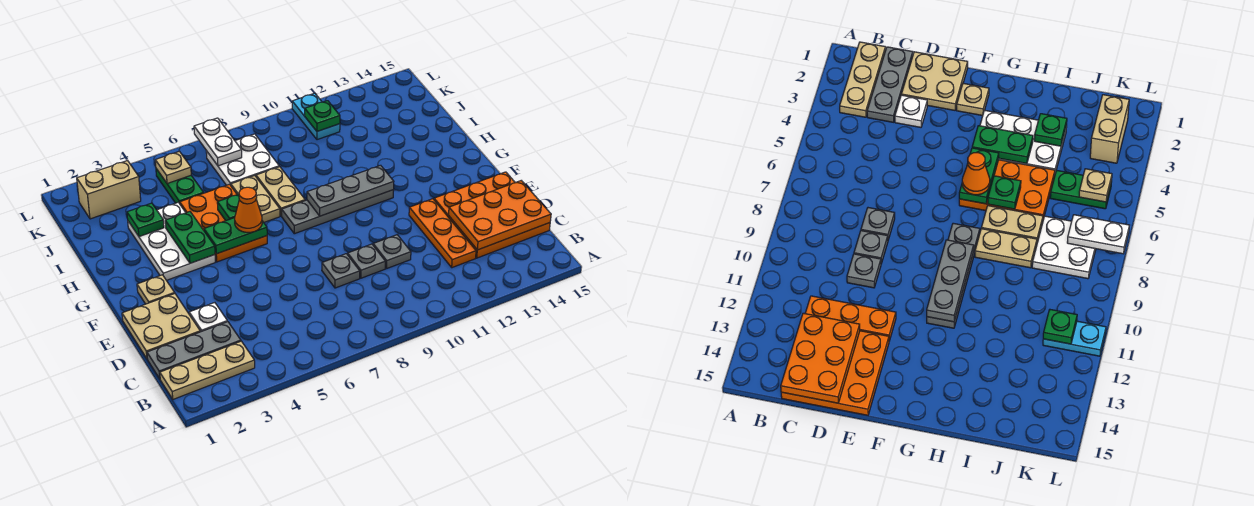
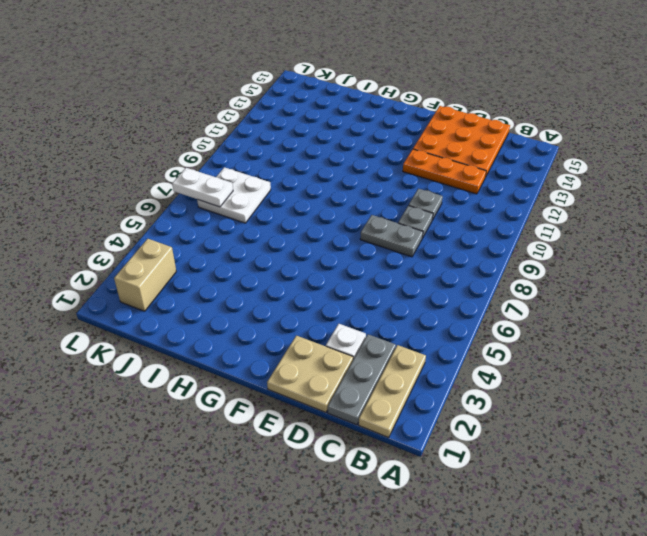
grey 1x2 plate [360,215,423,257] -> grey 1x1 plate [322,254,360,288]
none -> tan 1x1 plate [137,275,175,304]
none -> white 2x3 plate [128,202,215,280]
none -> orange 2x3 plate [179,184,267,262]

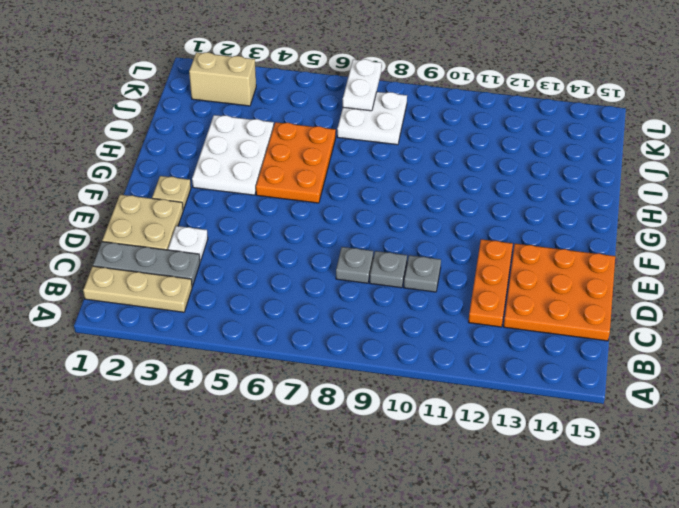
none -> grey 1x4 plate [282,190,394,234]
none -> tan 1x2 plate [231,176,280,222]
none -> tan 1x2 plate [256,167,305,216]

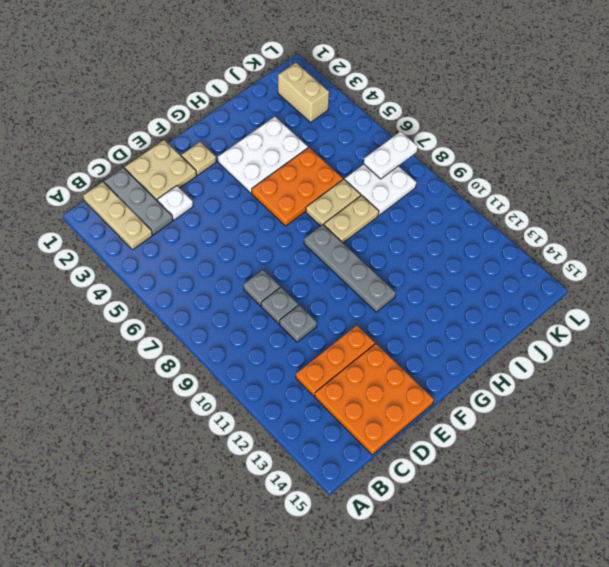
none -> green 1x2 plate [156,169,203,203]
none -> cyan 1x2 plate [292,93,340,140]
none -> orange 2x3 plate [449,181,551,250]

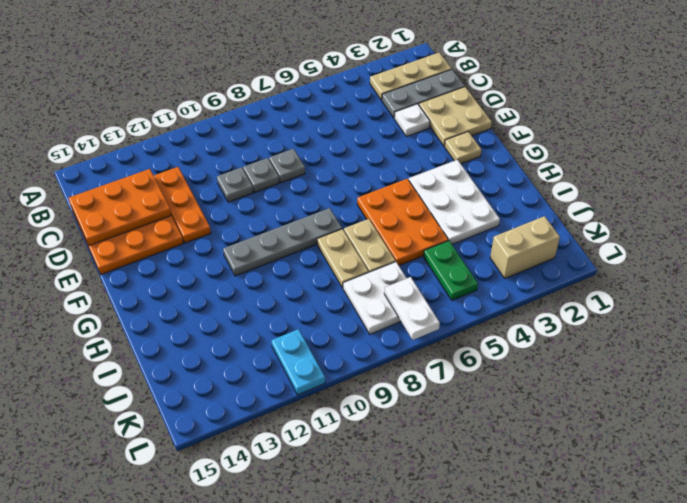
none -> green 1x2 plate [165,212,215,263]
none -> green 1x2 plate [204,218,267,254]
none -> grey 1x3 plate [307,165,394,216]

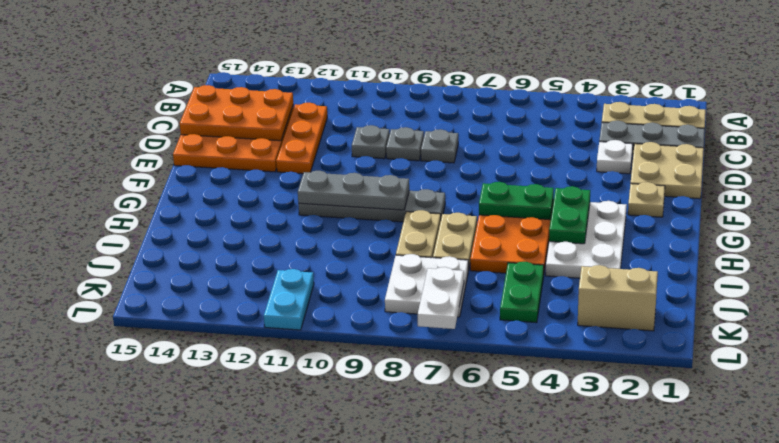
none -> green 1x1 plate [217,194,239,221]
none -> green 1x1 plate [127,203,164,237]
none -> tan 1x1 plate [155,151,191,184]

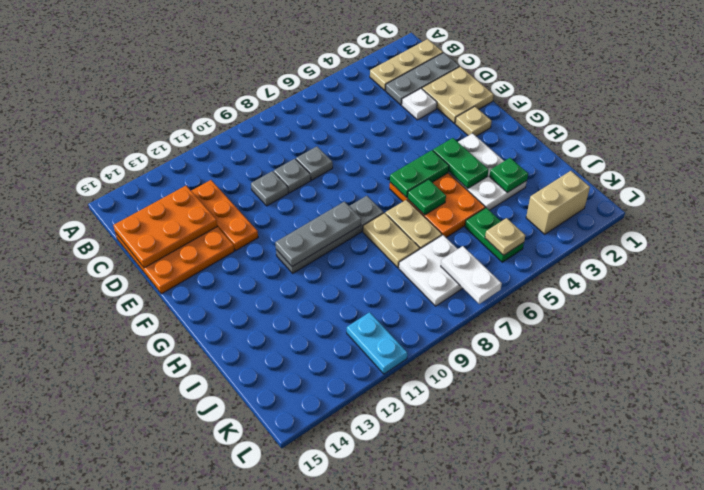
none -> green 1x1 plate [305,101,340,131]
none -> orange 1x1 cone [235,187,262,232]

